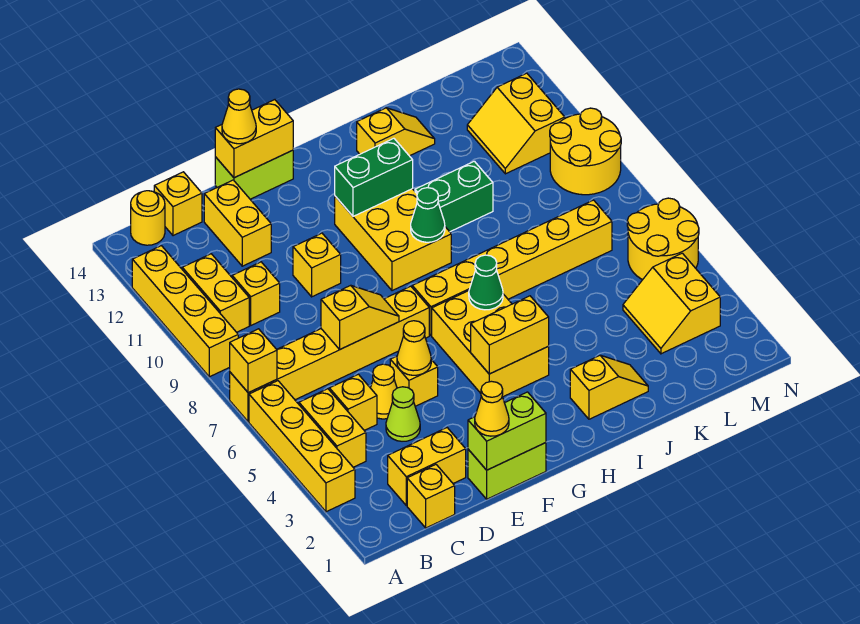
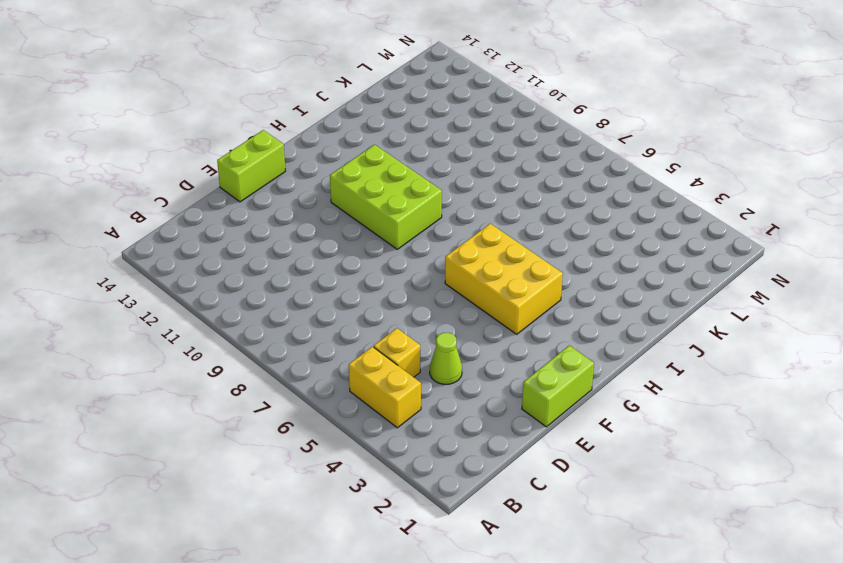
lime 2x3 brick [330,145,442,249] -> yellow 2x3 brick [335,189,451,291]
none -> yellow 1x4 brick [249,381,355,512]
none -> yellow 1x6 brick [230,286,429,422]
none -> yellow 1x4 brick [132,246,238,377]
none -> yellow 1x2 brick [182,254,249,332]

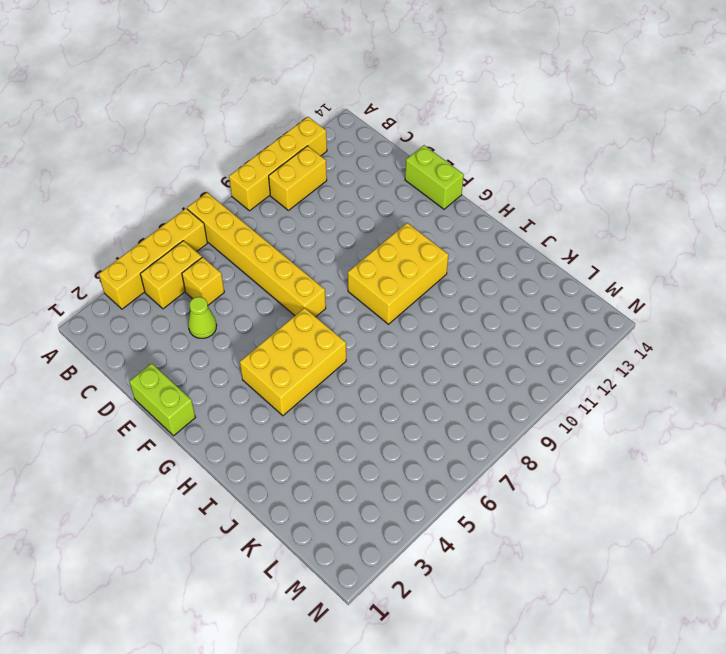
none -> yellow 1x1 round brick [131,191,165,245]
none -> yellow 1x1 brick [407,465,455,528]
none -> yellow 1x2 brick [388,428,466,505]
none -> yellow 1x1 brick [232,262,280,325]

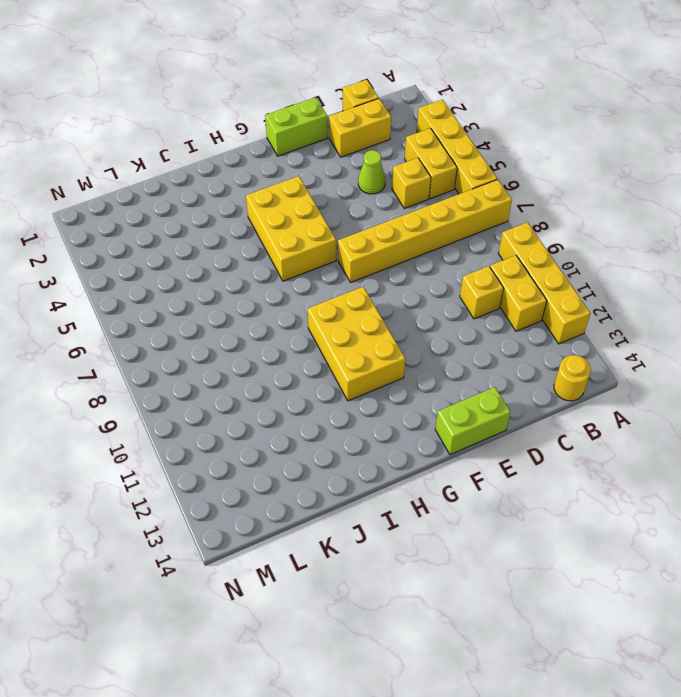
none -> yellow 1x1 brick [154,172,202,236]
none -> yellow 1x1 cone [371,364,397,419]
none -> yellow 1x2 brick [204,180,271,266]
none -> yellow 1x1 brick [390,356,438,406]

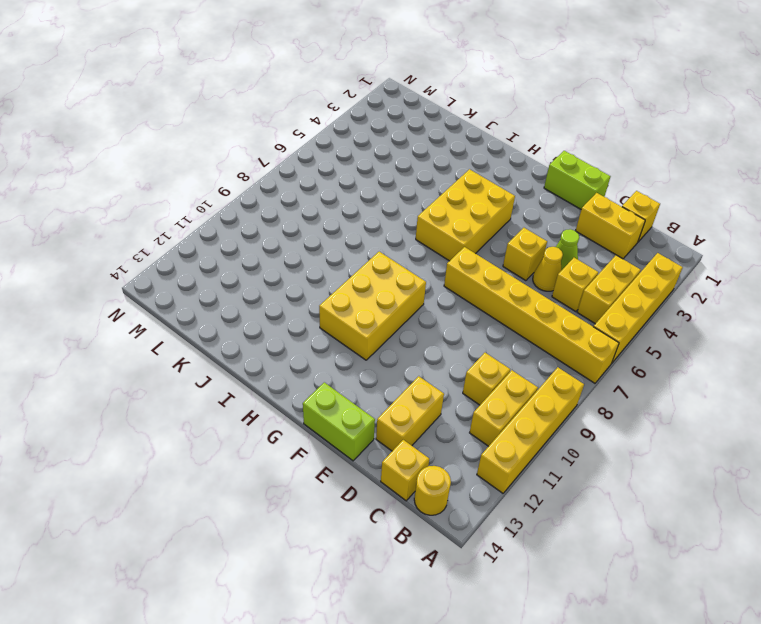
none -> yellow 1x1 brick [293,233,341,297]
none -> yellow 1x6 brick [412,200,612,336]
none -> yellow 1x2 slope [570,355,648,419]
none -> green 1x2 brick [415,161,493,232]

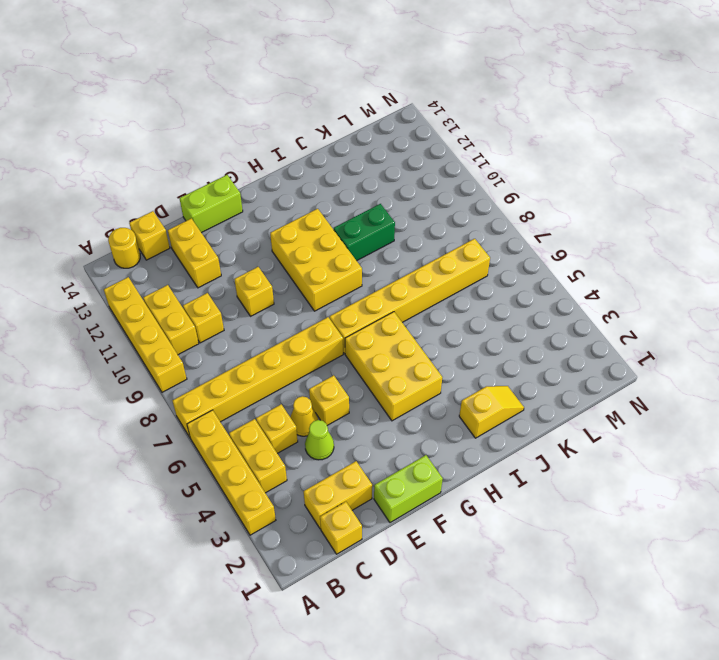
none -> yellow 1x2 slope [357,108,435,156]
none -> yellow 2x2 slope [623,253,720,354]
none -> yellow 2x2 slope [467,73,565,174]
none -> yellow 2x2 round brick [627,198,699,280]

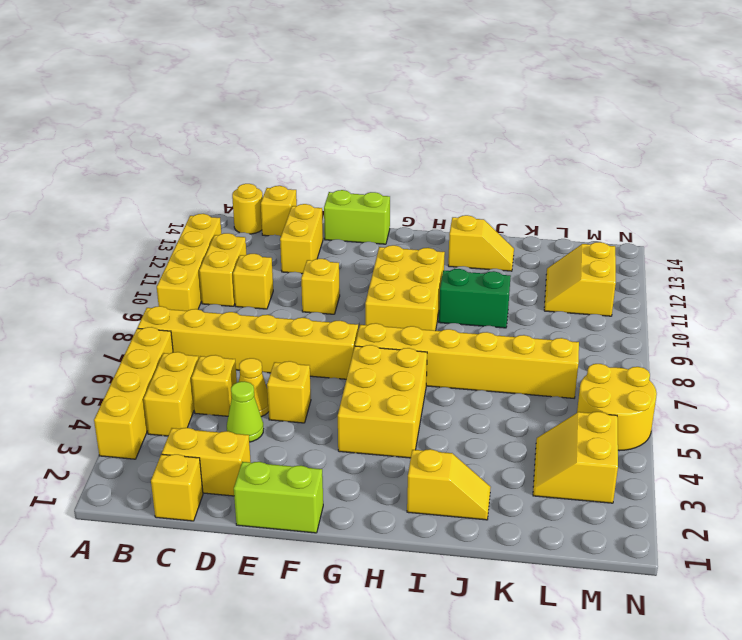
none -> yellow 2x2 round brick [550,108,621,195]
none -> yellow 1x1 brick [230,329,277,393]
none -> yellow 1x2 slope [321,285,399,350]
none -> lime 1x2 brick [468,392,546,470]

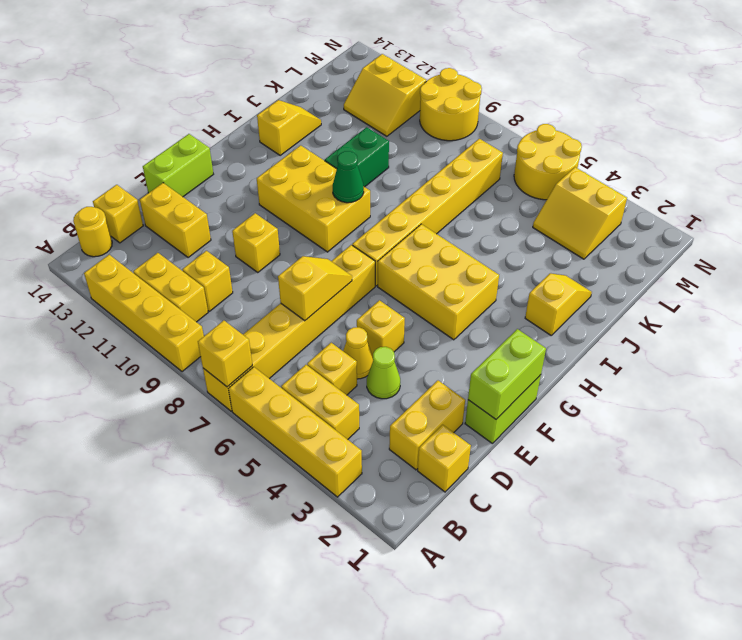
none -> yellow 1x1 cone [397,321,431,375]
none -> yellow 1x2 brick [215,100,293,178]
none -> yellow 1x2 brick [471,296,549,374]
none -> green 1x2 brick [335,138,413,216]

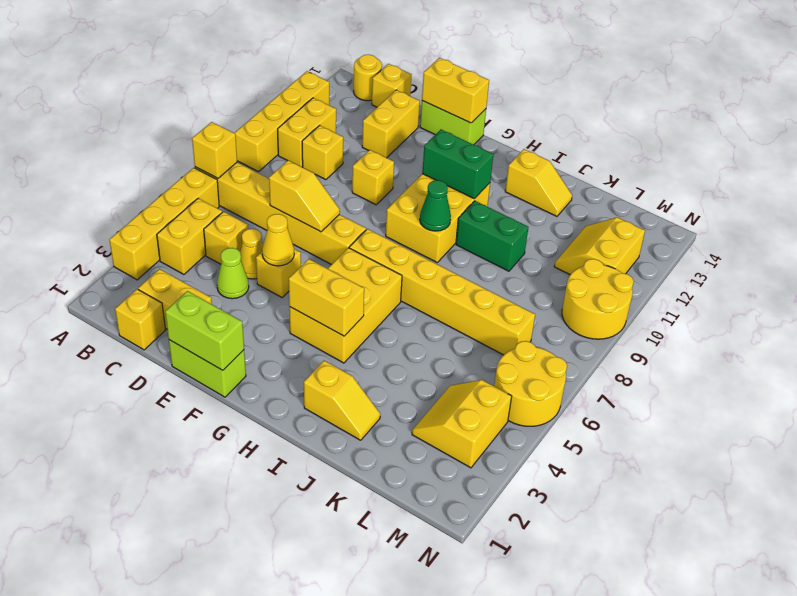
none -> green 1x1 cone [469,255,503,310]
none -> yellow 1x1 cone [475,381,509,436]
none -> yellow 1x1 cone [222,89,256,144]

